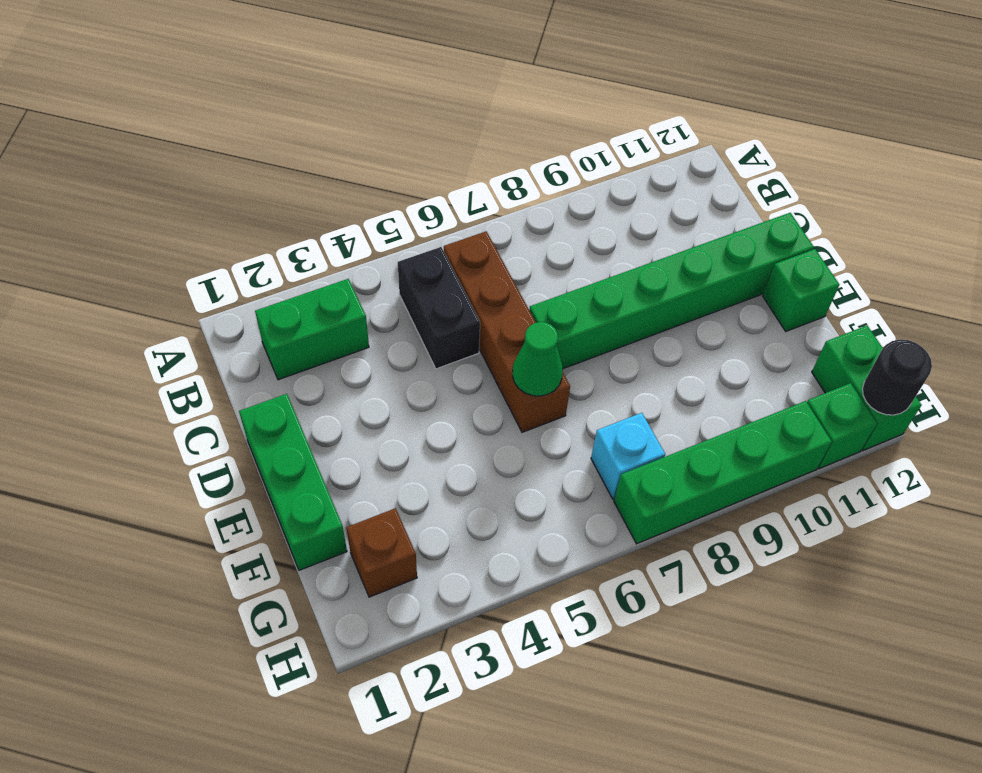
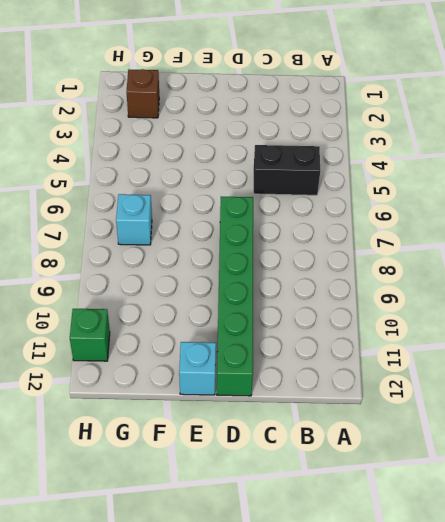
cyan 1x1 brick [179,342,216,395] -> green 1x1 brick [763,249,839,331]
none -> green 1x2 brick [255,279,369,380]
none -> brown 1x4 brick [444,231,570,432]
none -> green 1x3 brick [239,394,347,570]

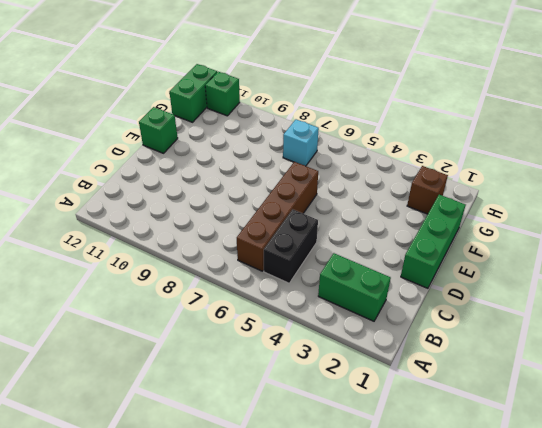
none -> green 1x6 brick [529,213,814,369]
none -> green 1x4 brick [614,401,832,544]
none -> green 1x1 cone [513,322,563,396]

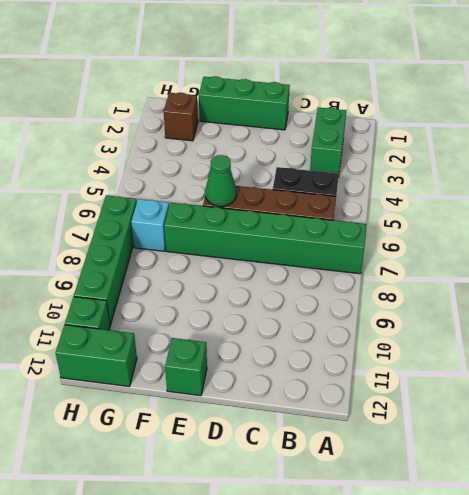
green 1x6 brick [164,203,367,274] -> green 1x6 brick turned to [529,213,814,369]
none -> black 1x1 round brick [863,340,932,415]

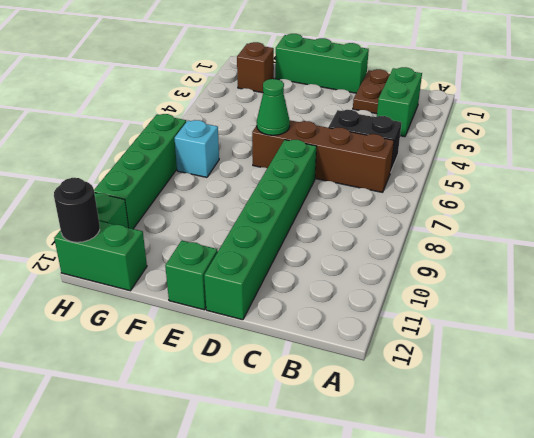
brown 1x2 plate [353,69,390,114] -> none

